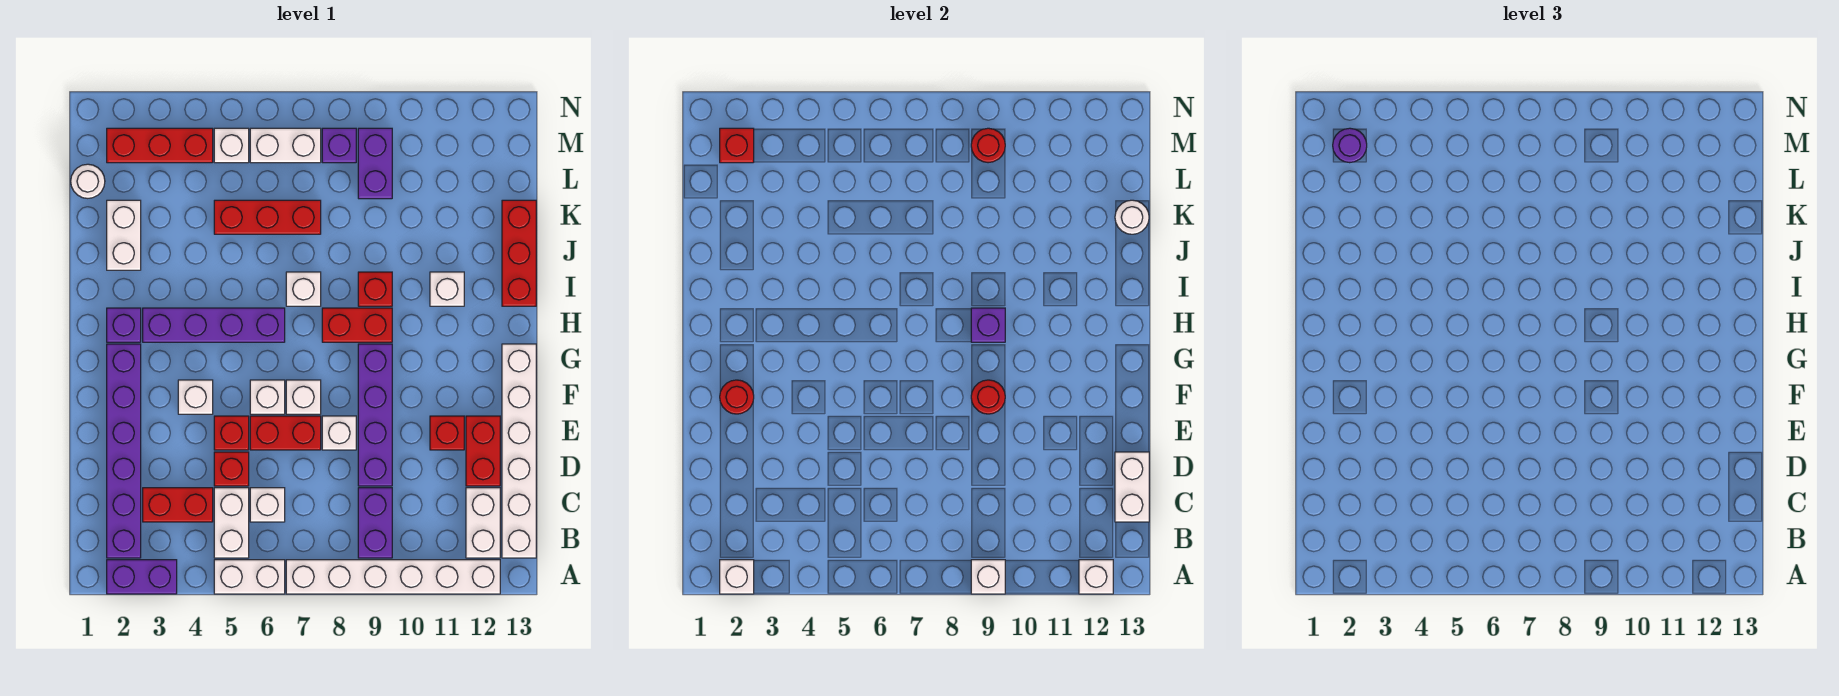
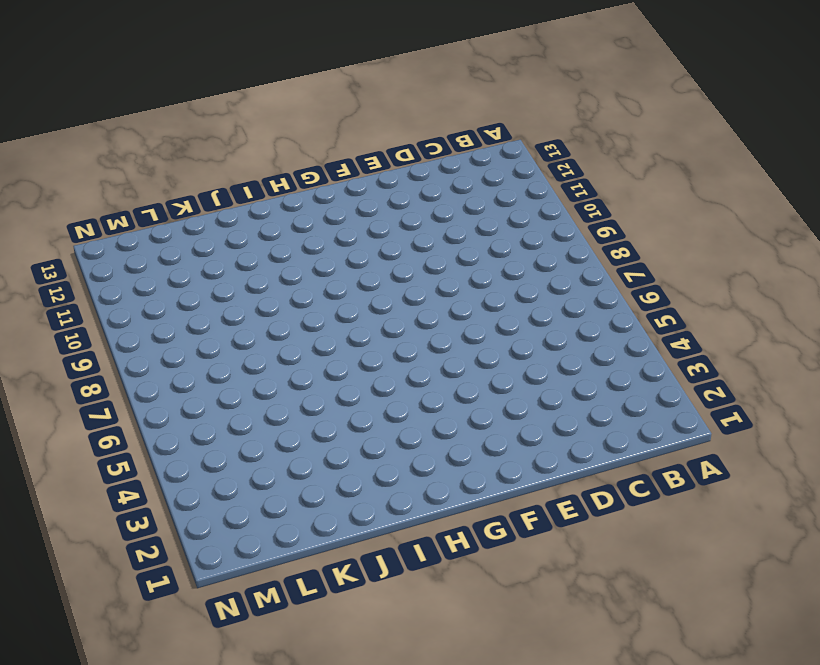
none -> purple 1x2 brick [107,560,177,594]
none -> white 1x2 brick [214,560,285,594]
none -> white 1x6 brick [286,560,500,594]
none -> purple 1x6 brick [107,344,141,558]

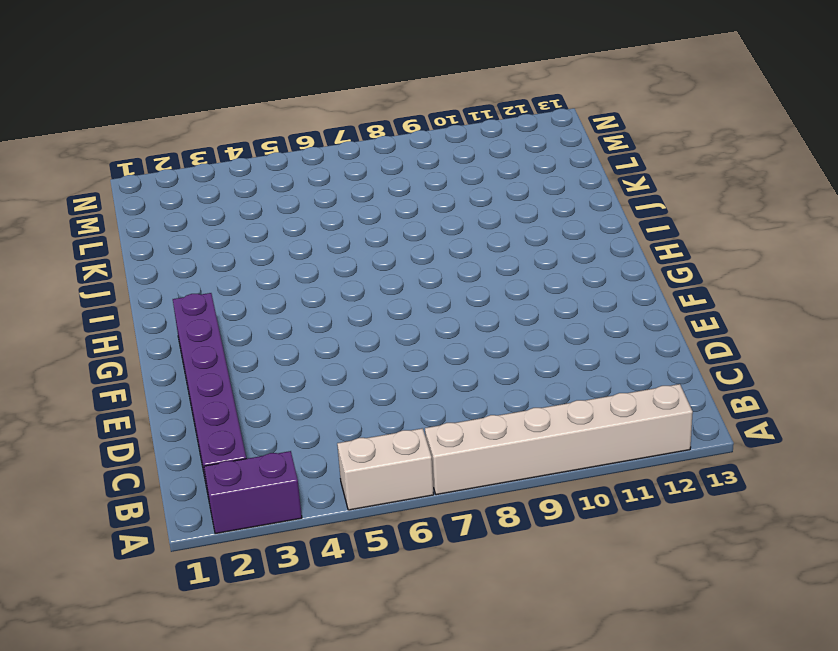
none -> white 1x2 brick [214,488,249,558]
none -> purple 1x2 brick [358,488,392,558]
none -> white 1x2 brick [466,488,500,558]
none -> white 1x6 brick [502,344,536,558]

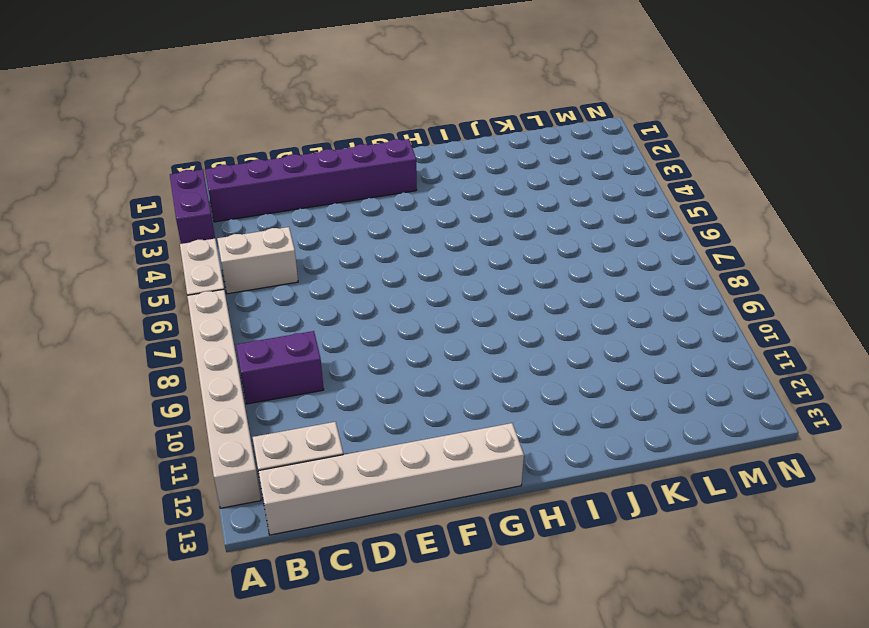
none -> red 1x2 brick [143,488,213,522]
none -> white 1x1 brick [250,488,285,522]
none -> red 1x1 brick [214,452,249,486]
none -> purple 1x4 brick [358,344,392,486]

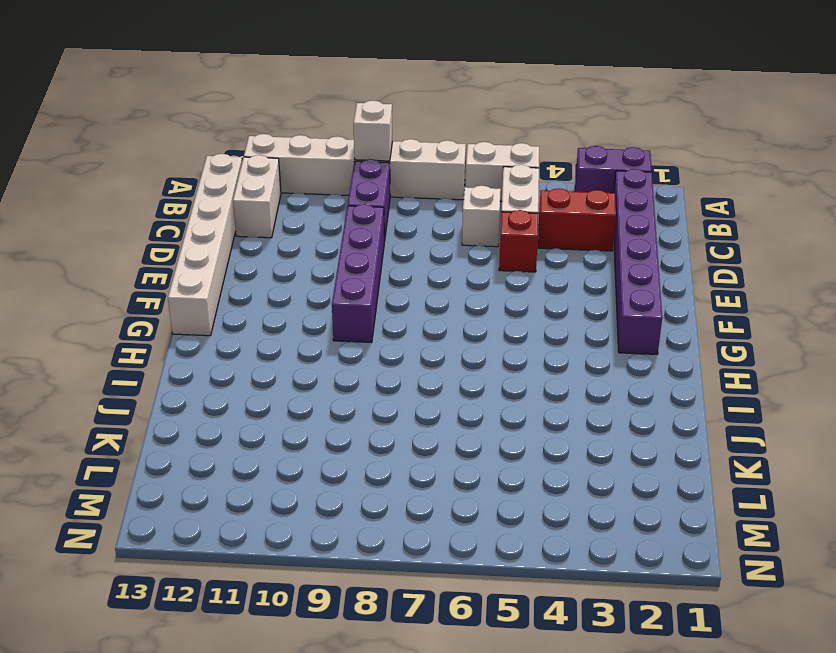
none -> red 1x2 brick [466,416,500,486]
none -> red 1x1 brick [214,416,249,450]
none -> red 1x2 brick [250,416,321,450]
none -> white 1x1 brick [322,416,356,450]

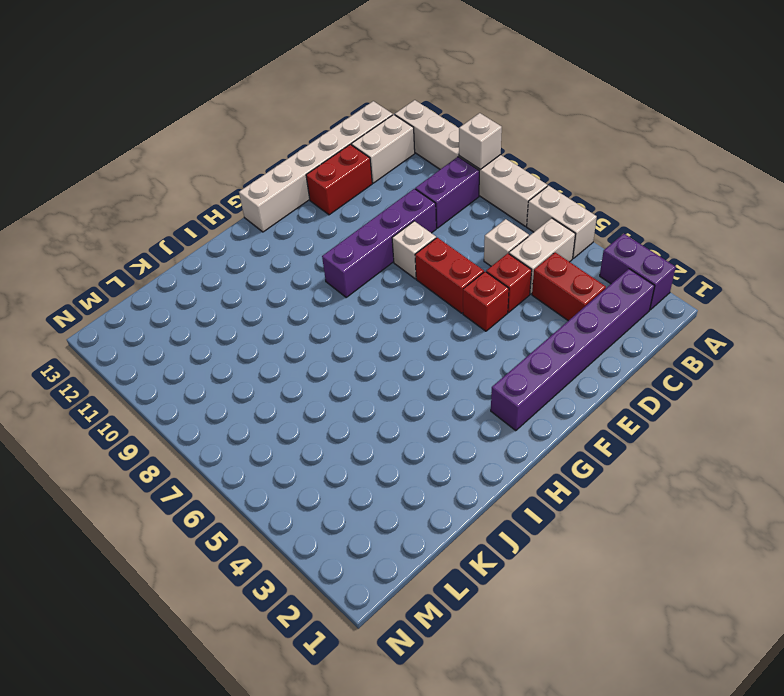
none -> red 1x1 brick [430,416,464,450]
none -> white 1x1 brick [178,380,213,414]
none -> white 1x1 brick [250,380,285,414]
none -> white 1x1 brick [286,380,321,414]

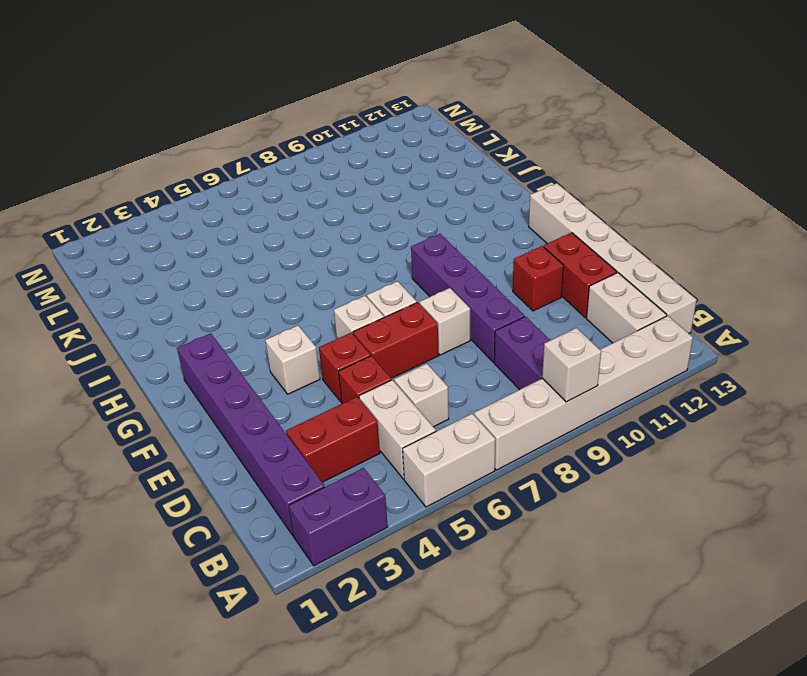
none -> purple 1x1 brick [107,308,141,342]
none -> purple 1x4 brick [143,308,285,342]
none -> red 1x2 brick [322,308,392,342]
none -> white 1x1 brick [286,272,321,306]

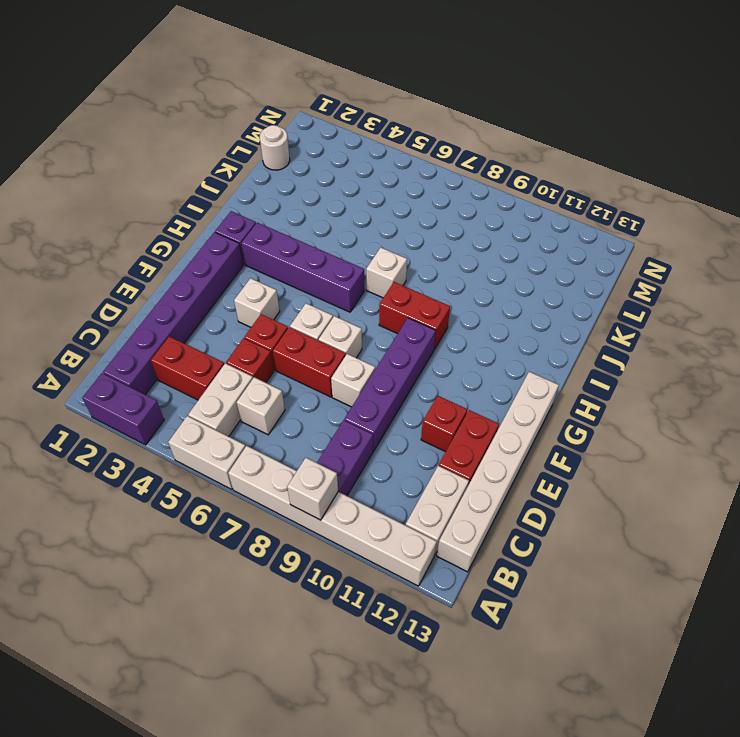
none -> red 1x1 brick [358,272,392,306]
none -> white 1x1 brick [430,272,464,306]
none -> red 1x3 brick [502,200,536,306]
none -> white 1x2 brick [107,200,141,270]

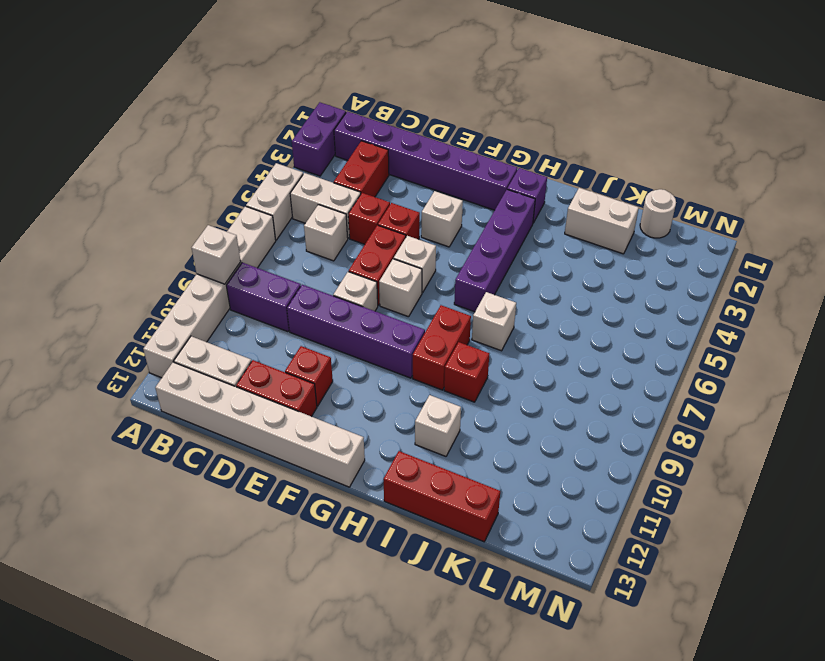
none -> red 1x3 brick [214,200,321,234]
none -> purple 1x2 brick [358,128,392,199]
none -> red 1x3 brick [107,128,213,163]
none -> white 1x1 brick [214,128,249,163]

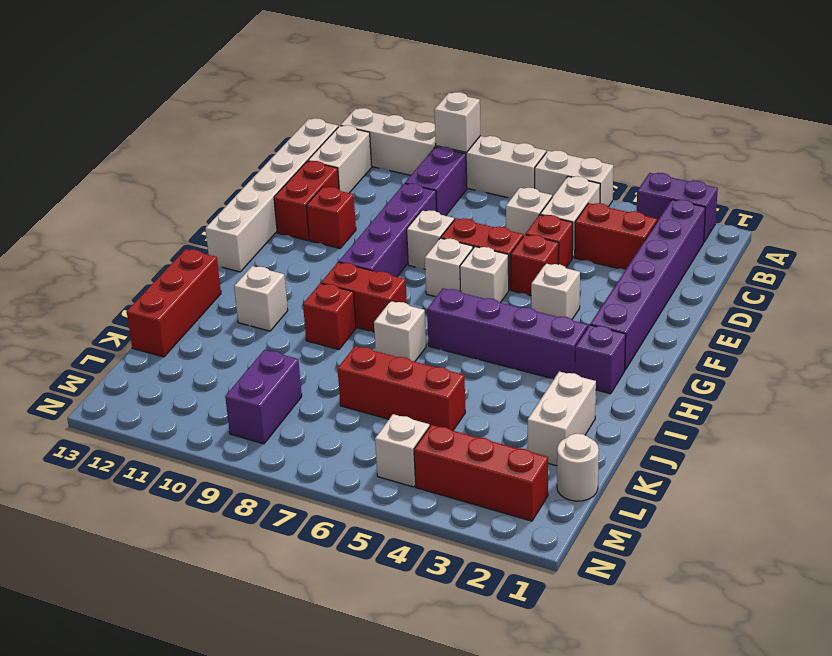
none -> white 1x2 brick [250,128,321,163]
none -> purple 1x1 brick [322,128,356,163]
none -> white 1x1 brick [720,560,754,594]
none -> white 1x1 brick [1079,560,1113,594]

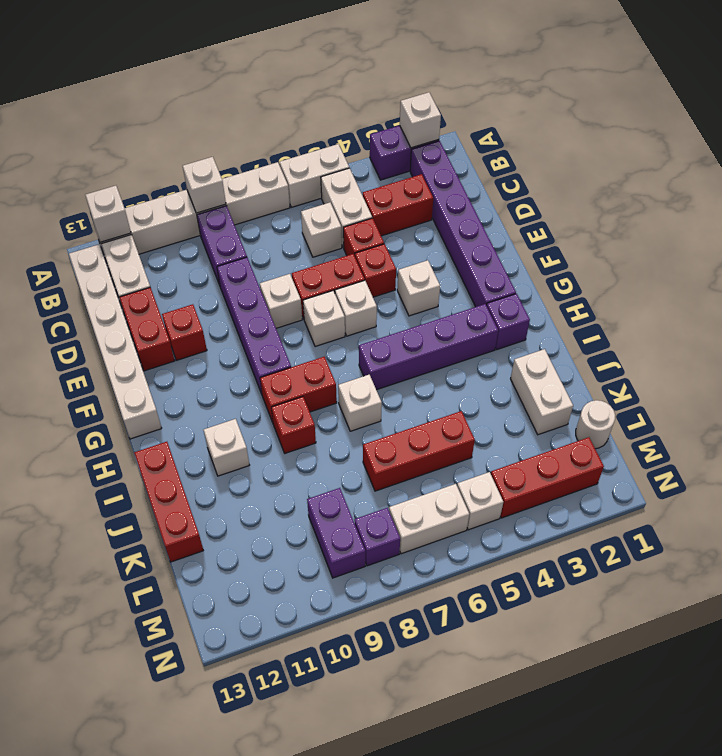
none -> white 1x2 brick [1115,452,1149,522]
none -> red 1x1 round brick [720,380,754,414]
none -> red 1x1 round brick [971,380,1005,414]
none -> purple 1x1 brick [971,308,1005,342]

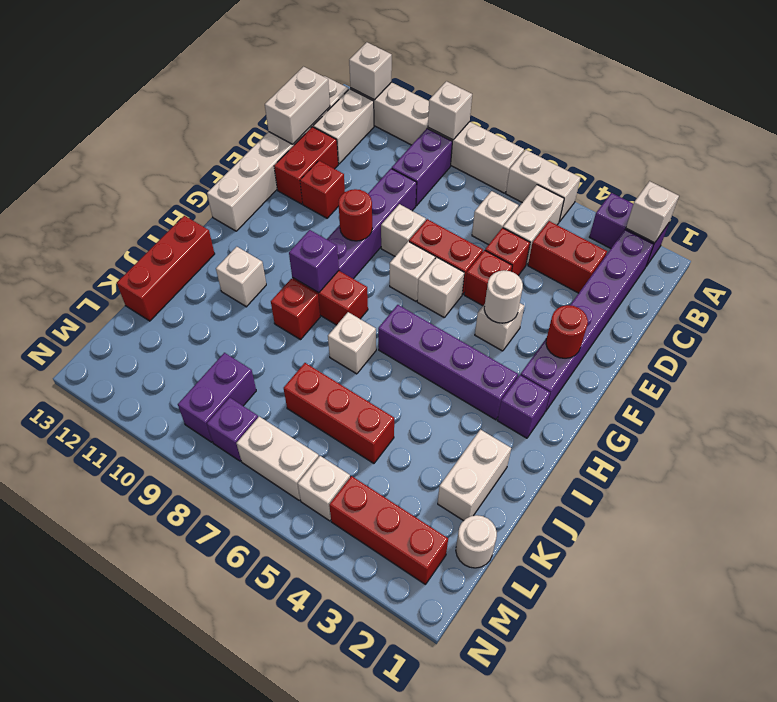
white 1x1 round brick [484,270,523,323] -> white 1x1 round brick moved to [1115,200,1149,234]
none -> red 1x1 brick [720,128,754,163]
none -> red 1x1 round brick [971,128,1005,163]
none -> purple 1x1 round brick [1333,128,1367,163]

